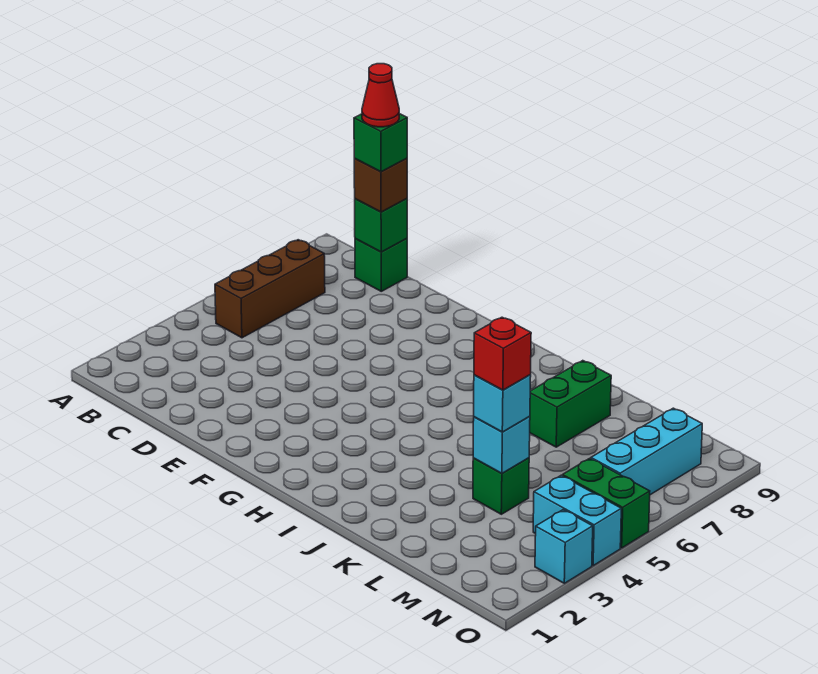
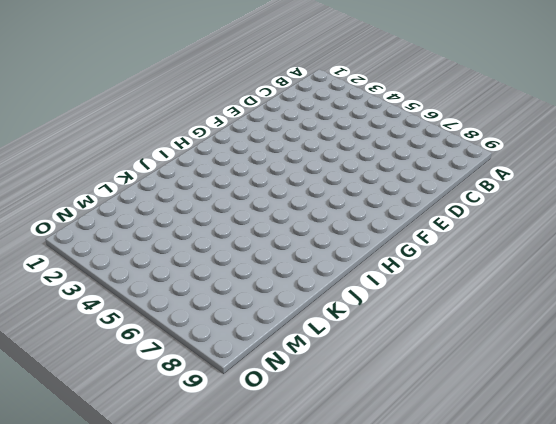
none -> brown 1x3 brick [215,240,325,338]
none -> green 1x1 brick [355,239,407,291]
none -> green 1x2 brick [530,361,611,447]

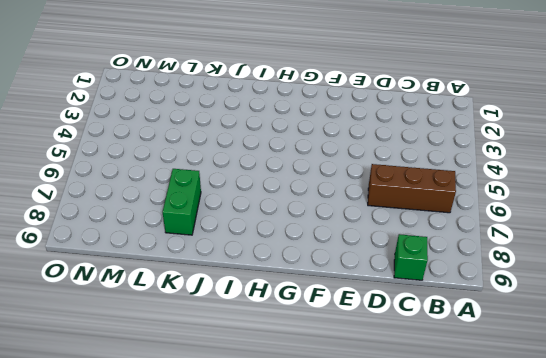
brown 1x3 brick [368,164,456,213] -> brown 1x3 brick turned to [215,240,325,338]
none -> green 1x1 brick [473,458,529,514]
none -> cyan 1x2 brick [533,475,621,565]
none -> green 1x2 brick [563,458,650,548]

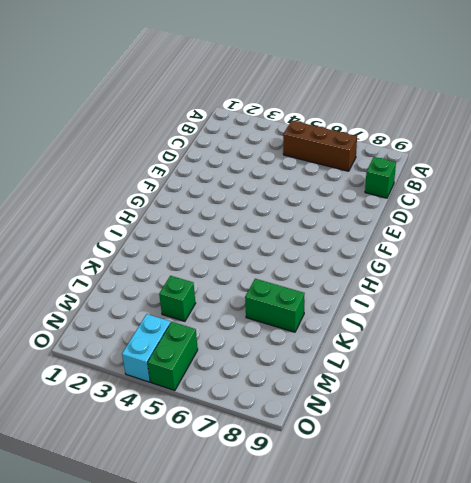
none -> cyan 1x3 brick [591,408,702,495]
none -> cyan 1x1 brick [535,510,593,583]
none -> green 1x1 brick [355,199,407,252]

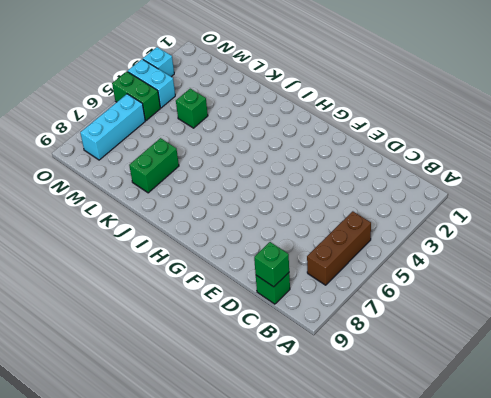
none -> cyan 1x1 brick [473,416,530,473]
none -> brown 1x1 brick [354,158,407,212]
none -> cyan 1x1 brick [474,375,531,432]

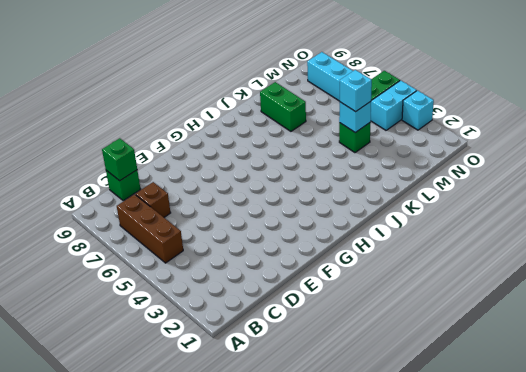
brown 1x1 brick [136,182,171,217] -> brown 1x1 brick moved to [354,158,407,212]
none -> green 1x1 brick [354,114,407,172]
none -> red 1x1 brick [474,317,531,390]
none -> red 1x1 cone [362,64,399,127]

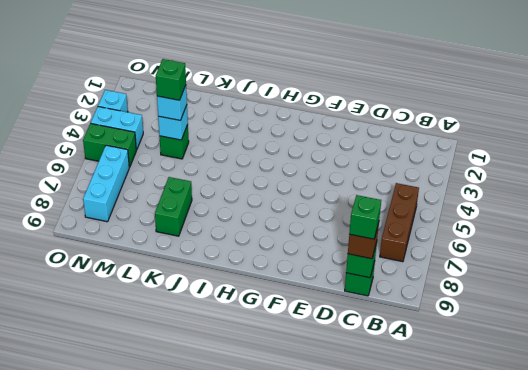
green 1x1 brick [156,59,186,100] -> red 1x1 brick [474,317,531,390]
none -> red 1x1 cone [362,64,399,127]

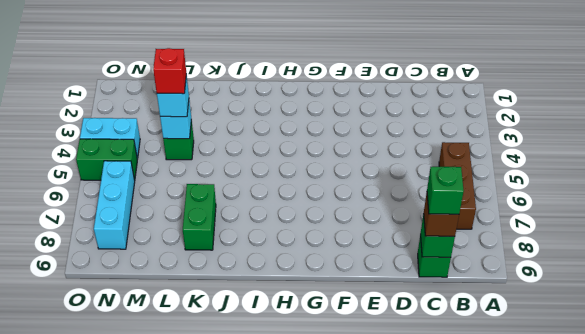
none -> cyan 1x1 brick [535,510,593,583]
none -> red 1x1 cone [362,64,399,127]

